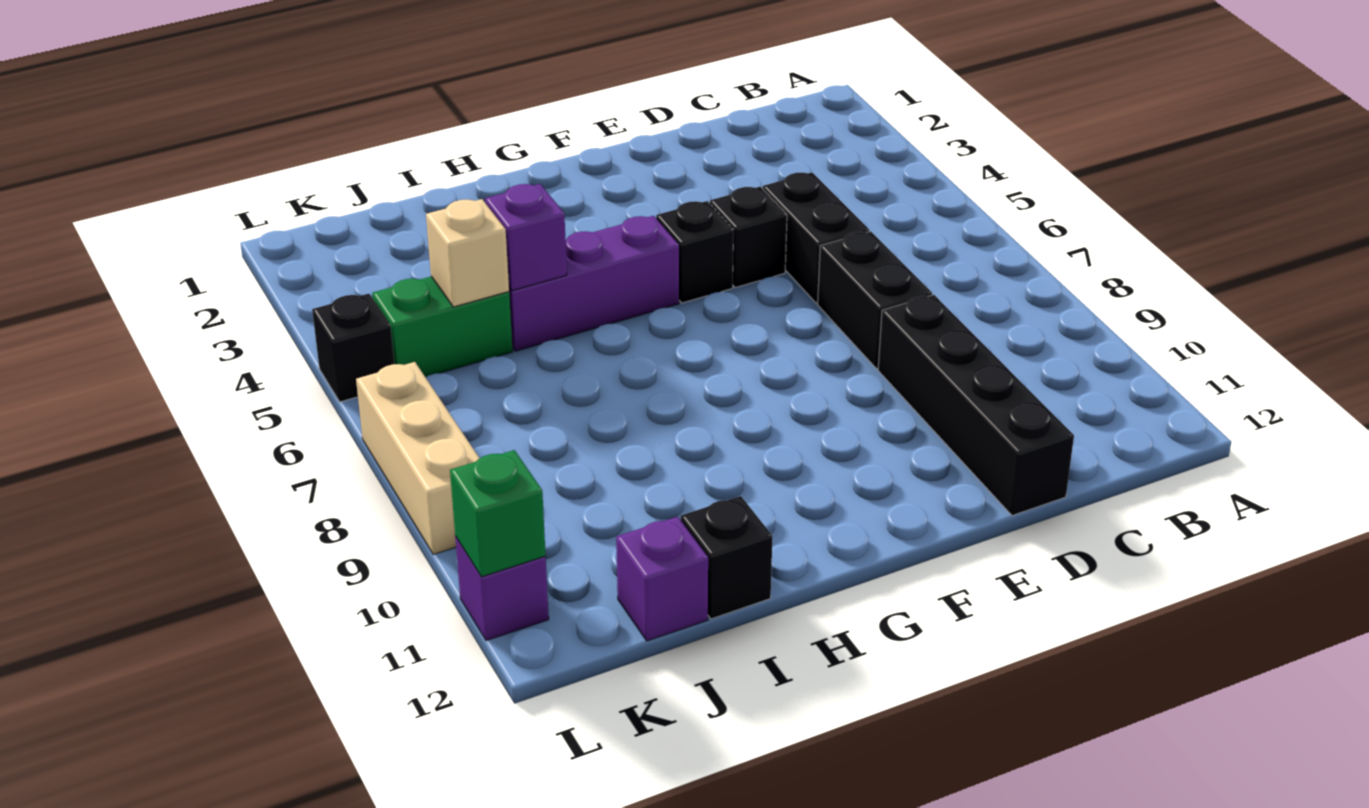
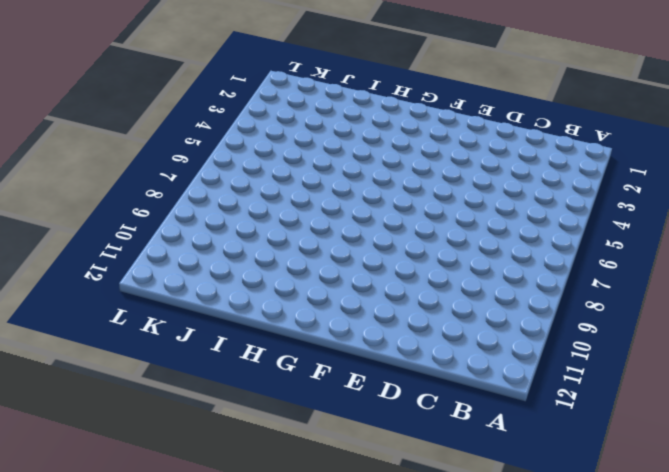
none -> black 1x2 brick [763,172,869,303]
none -> black 1x2 brick [818,231,932,369]
none -> black 1x4 brick [878,295,1074,516]

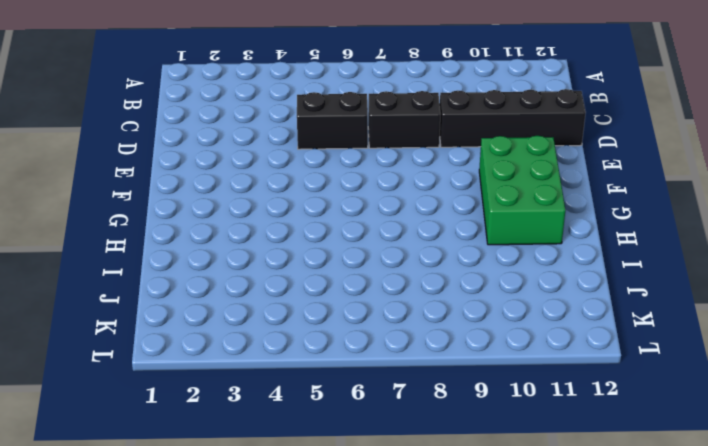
green 2x3 brick [479,136,565,245] -> none
none -> black 1x1 brick [710,187,787,288]
none -> black 1x1 brick [656,201,733,303]
none -> purple 1x3 brick [509,216,679,351]

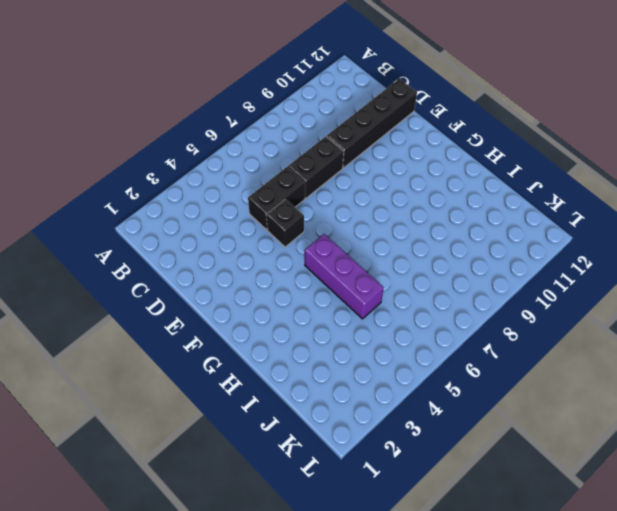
none -> black 1x1 brick [656,201,733,303]
none -> black 1x1 brick [681,496,772,619]
none -> green 1x2 brick [372,277,513,377]

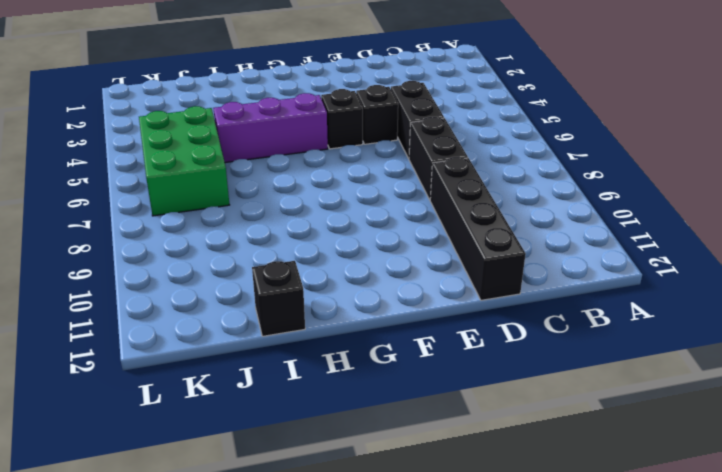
green 2x3 brick [139,106,229,216] -> green 1x2 brick [372,277,513,377]
none -> purple 1x1 brick [616,517,708,641]
none -> black 1x1 brick [312,294,394,402]
none -> tan 1x3 brick [356,362,480,555]

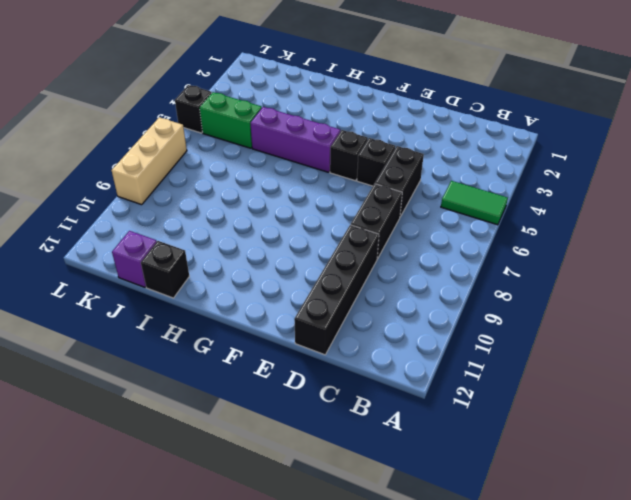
green 1x2 tile [441,181,508,225] -> none
none -> purple 1x1 brick [455,536,549,641]
none -> purple 1x1 brick [485,184,567,291]
none -> tan 1x1 brick [426,199,509,307]

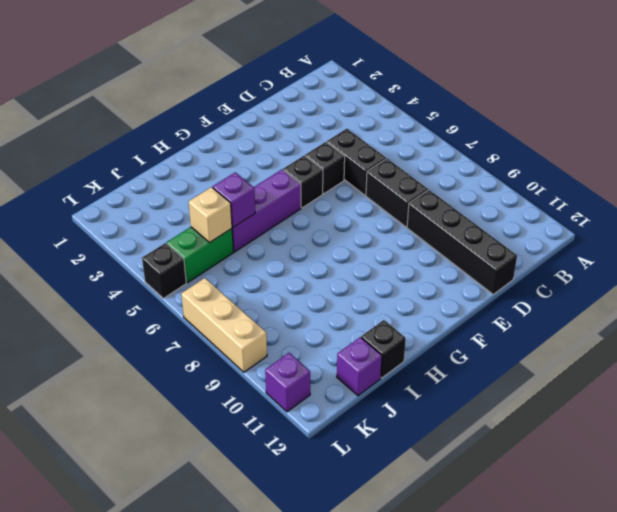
none -> green 1x1 brick [450,450,546,577]

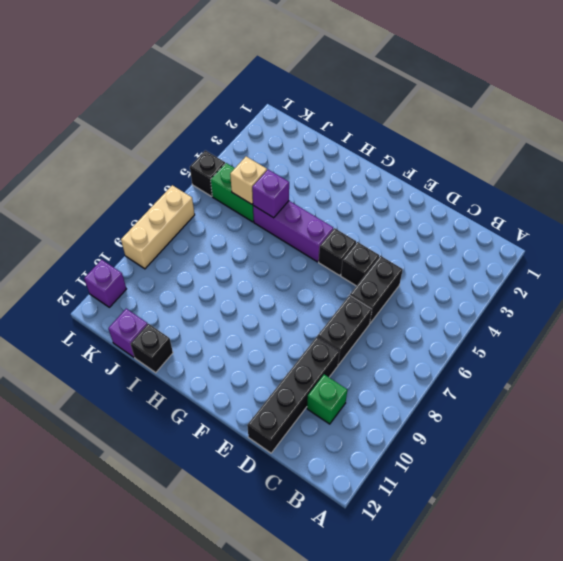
green 1x1 brick [307,374,347,424] -> green 1x1 brick moved to [450,450,546,577]

